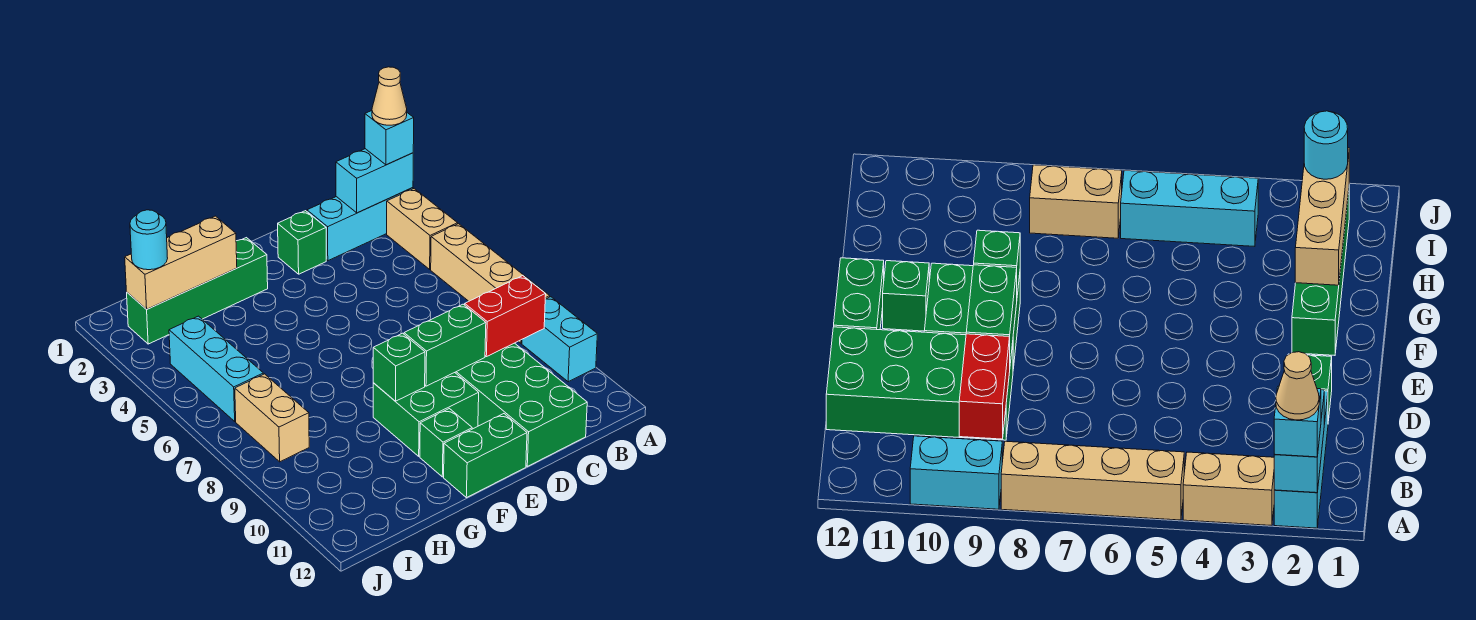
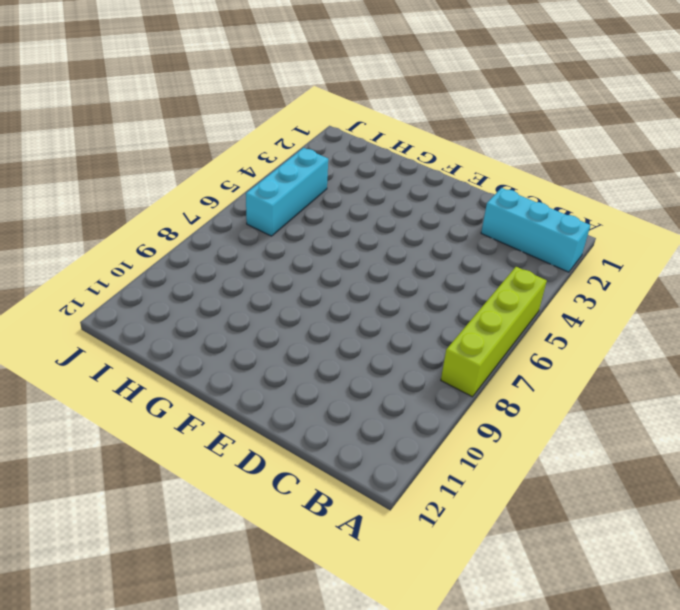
lime 1x4 brick [441,267,547,397] -> tan 1x4 brick [431,224,550,343]
none -> tan 1x2 brick [387,189,458,269]
none -> cyan 1x2 brick [522,297,597,382]
none -> green 2x4 brick [455,343,587,466]

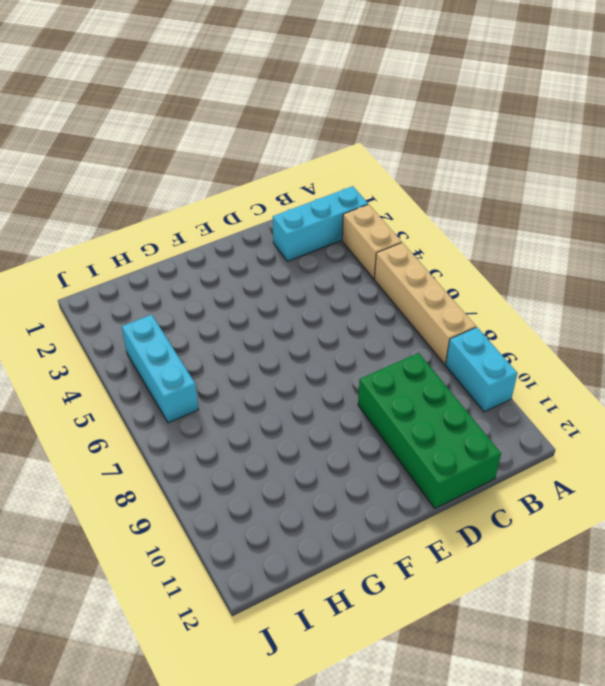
none -> green 1x1 brick [278,211,326,274]
none -> green 2x2 brick [373,373,479,456]
none -> green 1x2 brick [444,414,527,498]

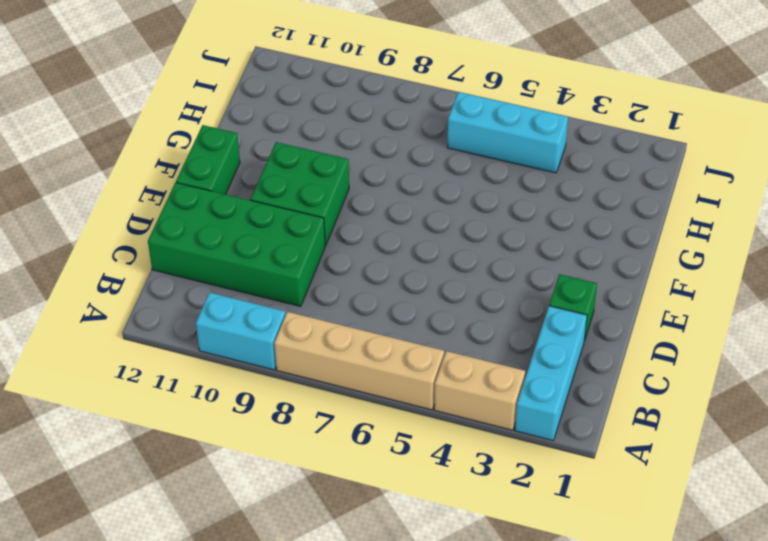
none -> green 1x4 brick [127,238,268,344]
none -> green 1x1 brick [420,409,472,477]
none -> tan 1x2 brick [235,374,309,462]

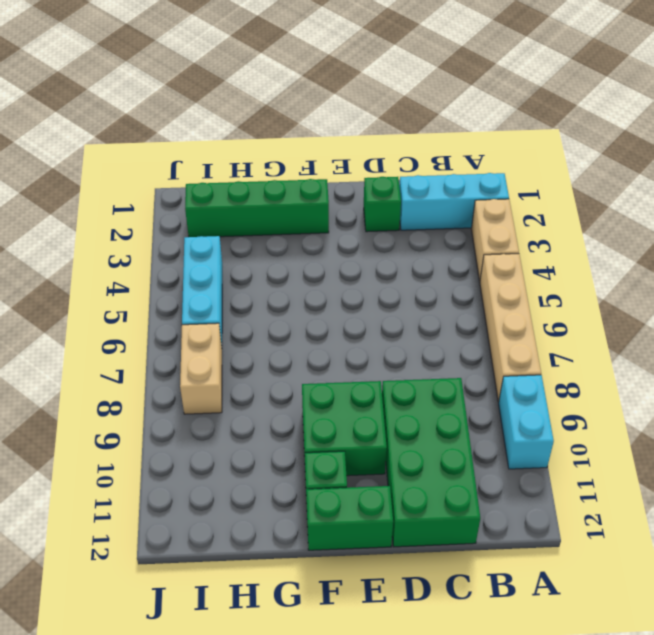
none -> cyan 1x2 brick [336,149,413,213]
none -> red 1x2 brick [465,276,546,357]
none -> green 1x2 brick [404,304,486,386]

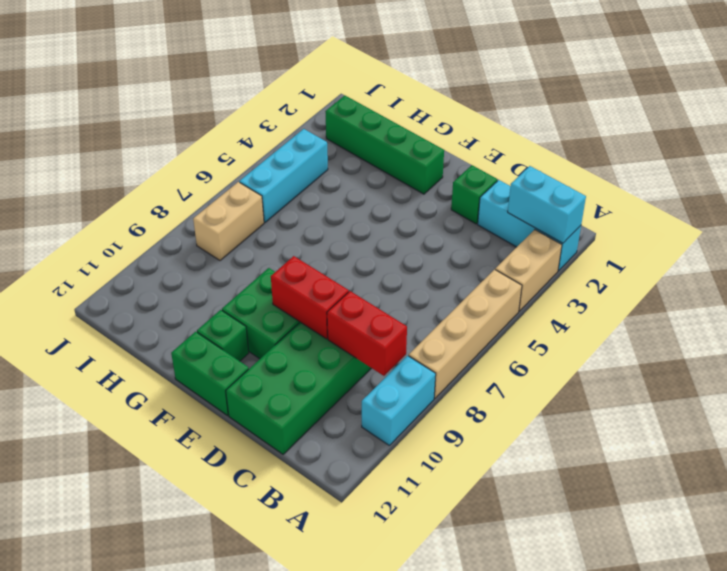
red 1x2 brick [271,256,349,339] -> green 1x2 brick [404,304,486,386]
none -> green 1x1 brick [373,333,425,401]
none -> tan 1x3 brick [125,216,237,309]
none -> cyan 1x1 brick [365,111,414,165]

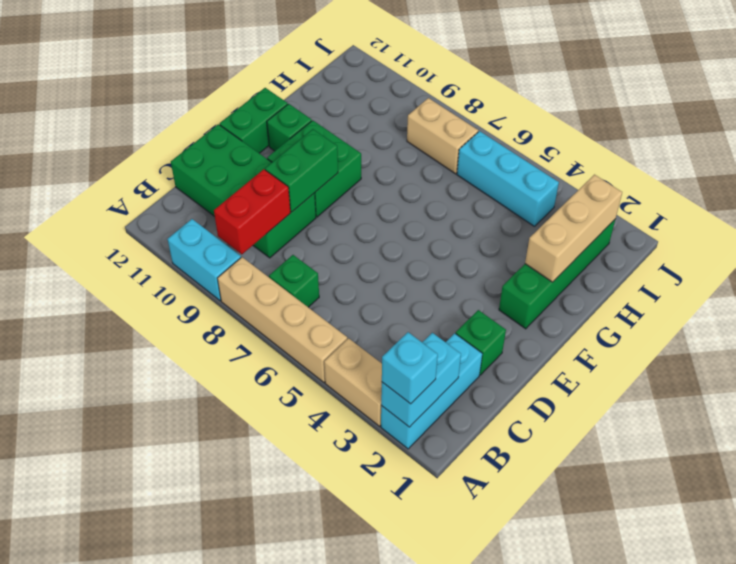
green 1x1 brick [269,255,319,307] -> green 1x1 brick moved to [373,333,425,401]
none -> cyan 1x1 round brick [130,210,168,270]
none -> tan 1x1 cone [372,67,407,125]

